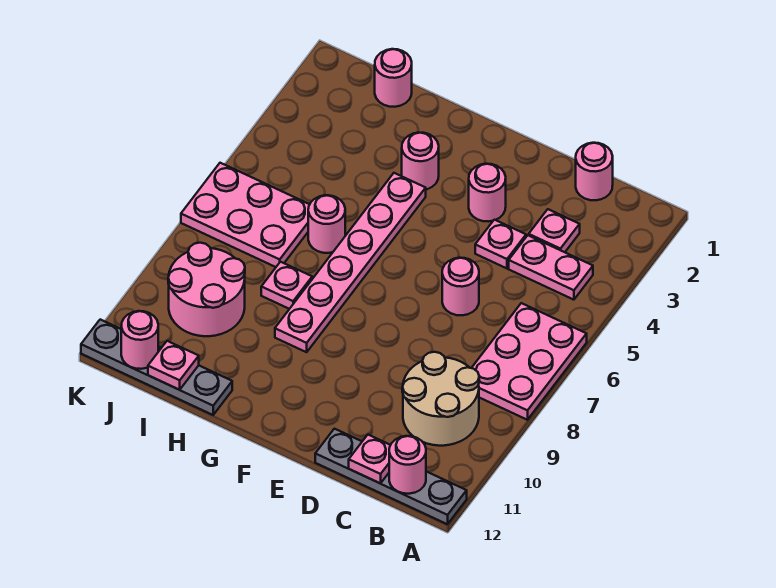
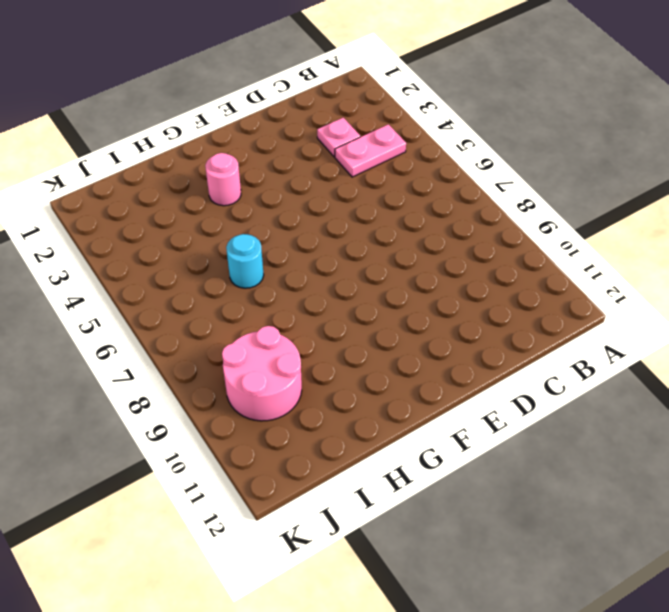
cyan 1x1 round brick [226,234,264,288] -> pink 1x1 round brick [308,195,345,253]
none -> pink 2x3 plate [472,303,587,420]
none -> grey 1x4 plate [315,429,467,524]
none -> tan 2x2 round brick [402,352,479,446]

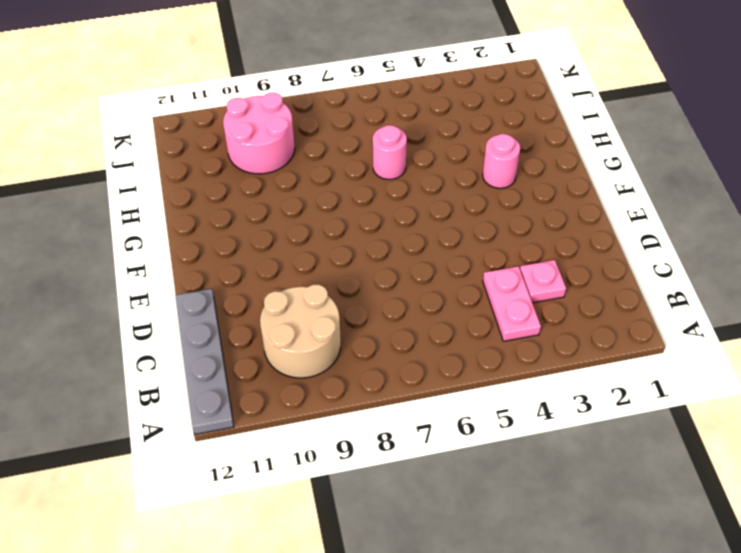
none -> pink 2x3 plate [472,303,587,420]
none -> pink 1x1 round brick [576,143,613,200]
none -> pink 1x1 plate [475,220,526,268]

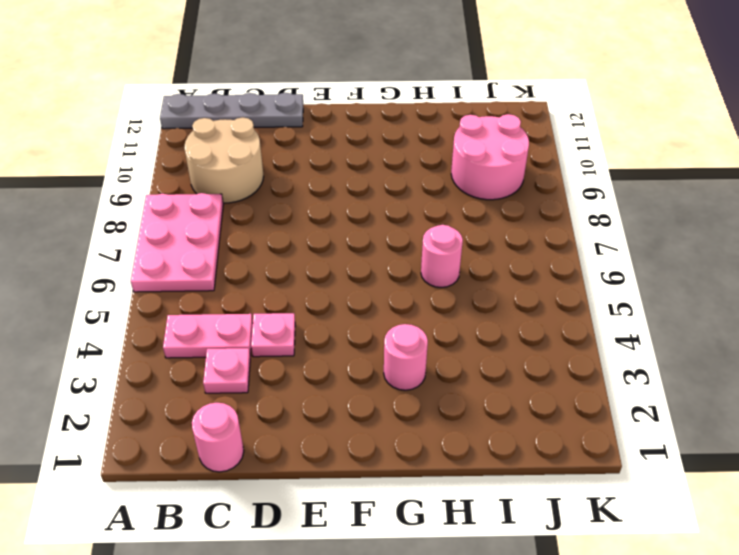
none -> pink 1x1 round brick [442,258,479,315]
none -> pink 1x1 round brick [469,164,506,221]
none -> pink 1x6 plate [275,173,426,352]

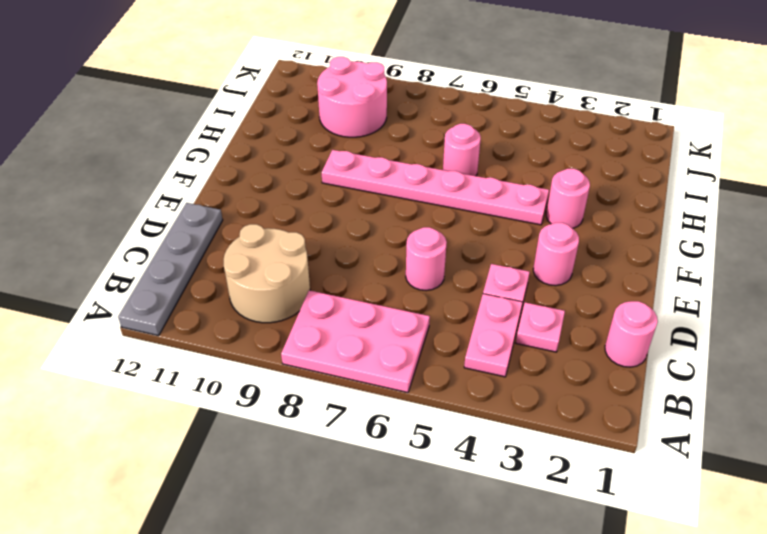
none -> pink 1x1 plate [261,262,312,309]
none -> grey 1x4 plate [81,320,232,415]
none -> pink 1x1 round brick [375,49,412,107]

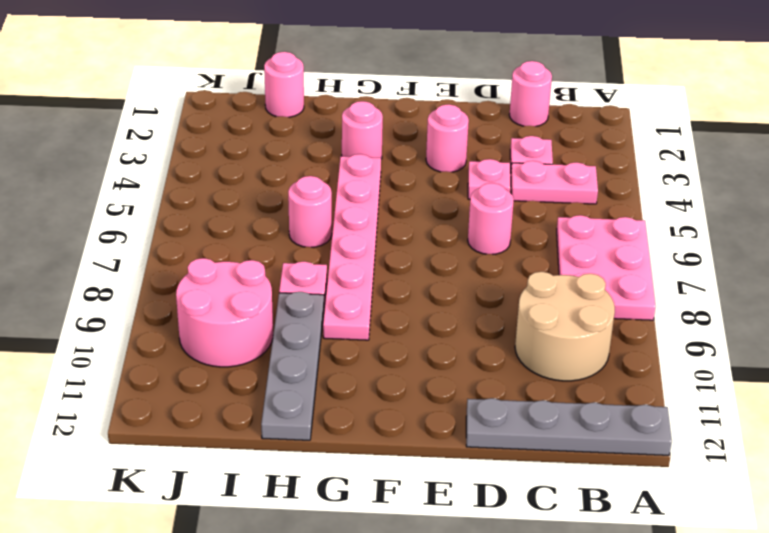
grey 1x4 plate [261,292,324,440] -> grey 1x4 plate turned to [81,320,232,415]
none -> pink 2x3 plate [181,163,310,267]
none -> pink 1x1 round brick [389,436,426,494]
none -> pink 1x1 plate [349,435,390,483]

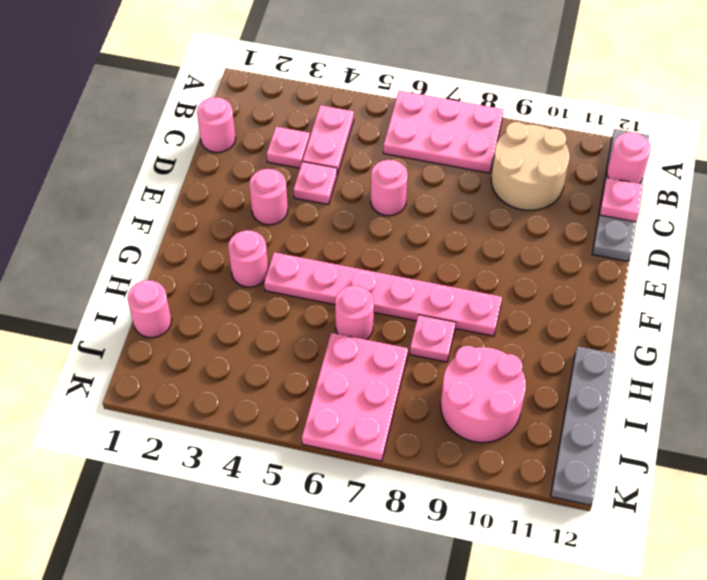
none -> pink 1x1 plate [148,341,199,390]
none -> pink 1x1 round brick [121,311,158,369]

